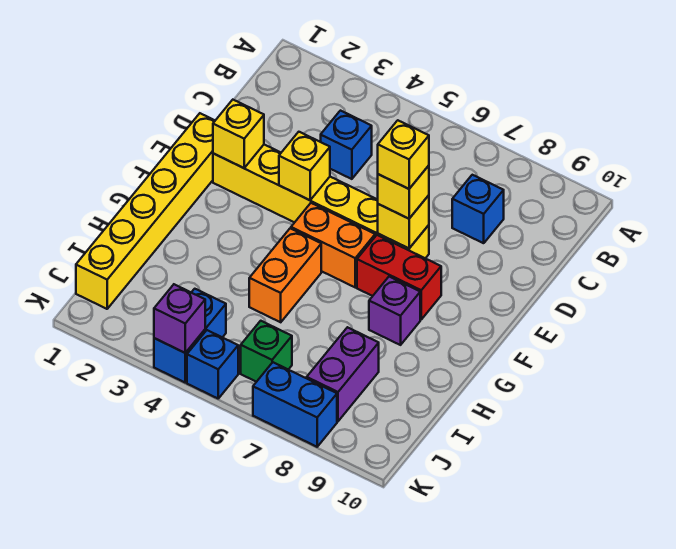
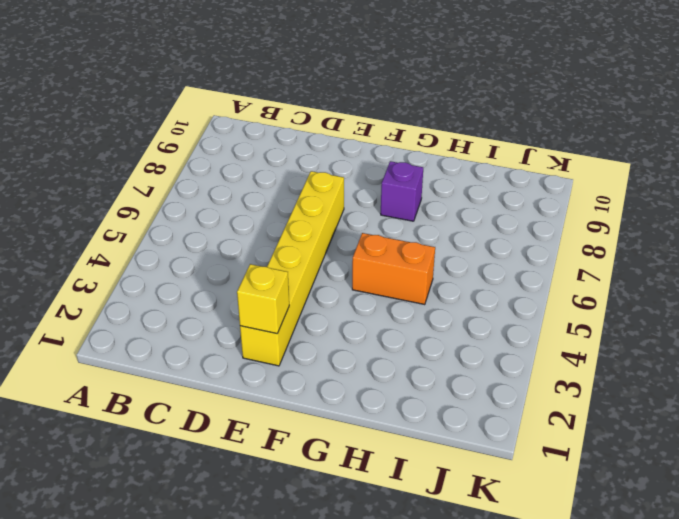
none -> blue 1x1 brick [321,111,372,179]
none -> blue 1x1 brick [452,175,504,243]
none -> yellow 1x6 brick [76,113,215,309]

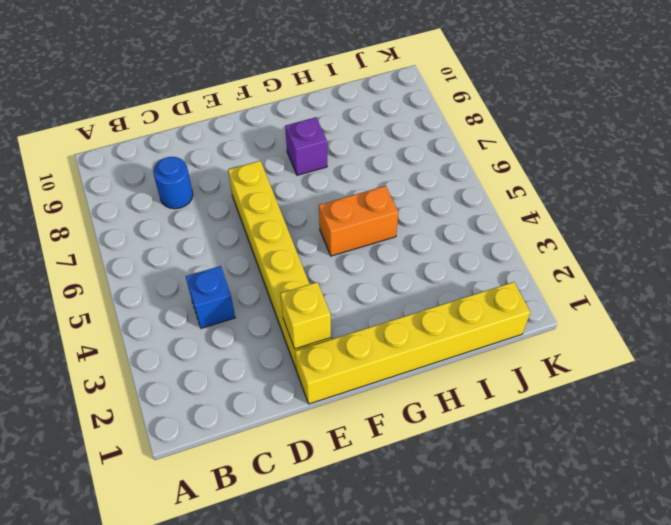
blue 1x1 round brick [153,157,193,209] -> blue 1x1 brick [452,175,504,243]
none -> orange 1x2 brick [291,203,375,287]
none -> red 1x2 brick [357,235,441,319]
none -> purple 1x2 brick [307,327,379,421]

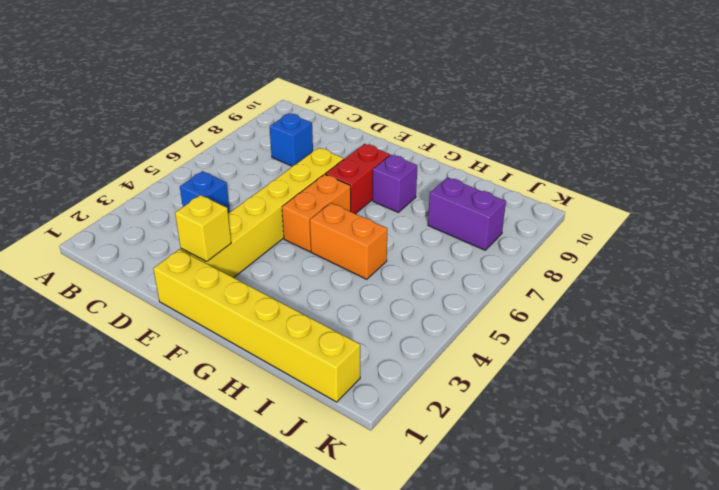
none -> blue 1x2 brick [154,289,226,382]
none -> green 1x1 brick [241,321,292,382]
none -> blue 1x1 brick [187,330,238,398]

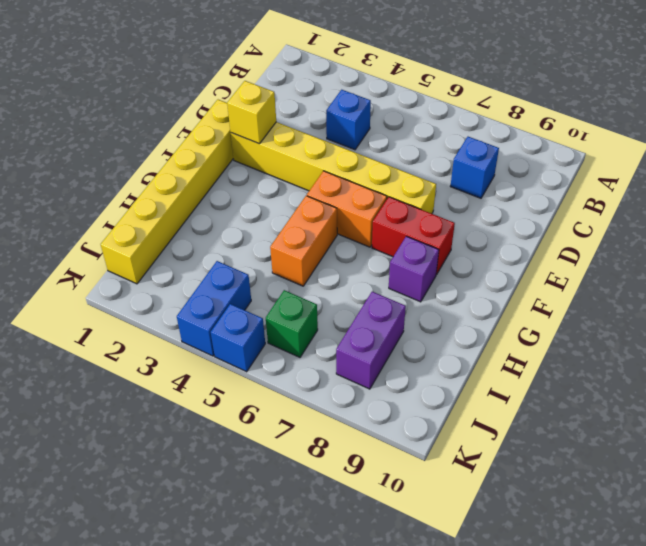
none -> blue 1x2 brick [253,362,337,447]
none -> yellow 1x1 brick [279,132,330,200]
none -> yellow 1x1 brick [378,195,429,248]

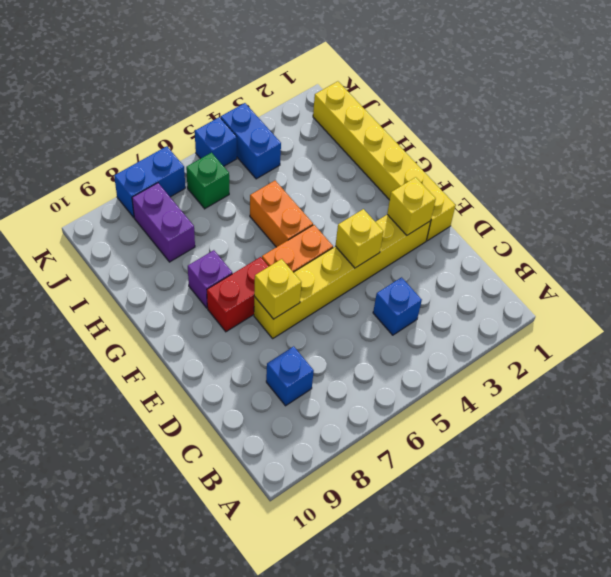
none -> purple 1x1 brick [154,284,205,353]
none -> yellow 1x1 brick [378,166,429,219]
none -> yellow 1x1 brick [378,120,429,189]

